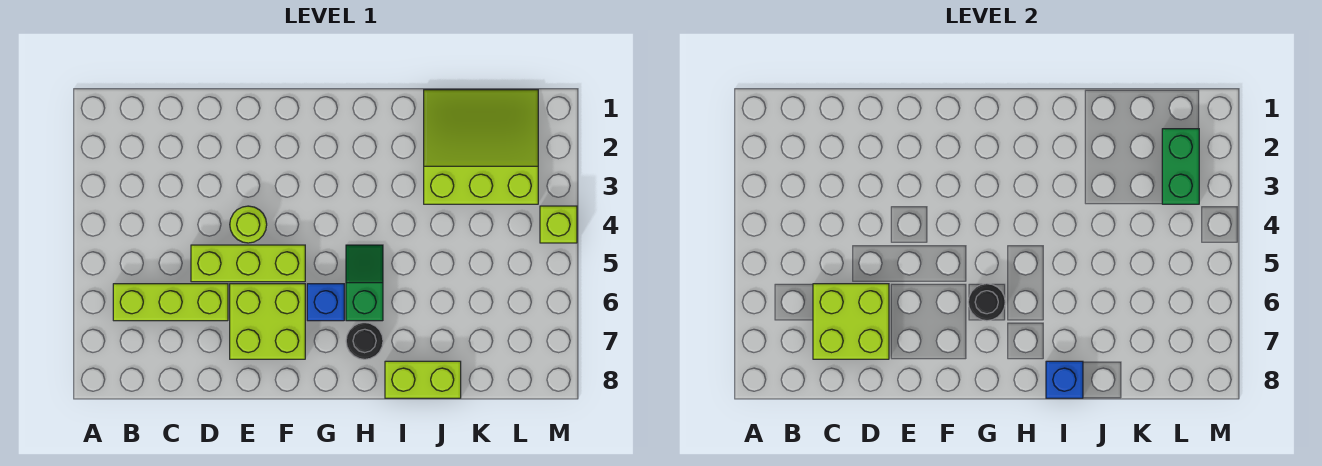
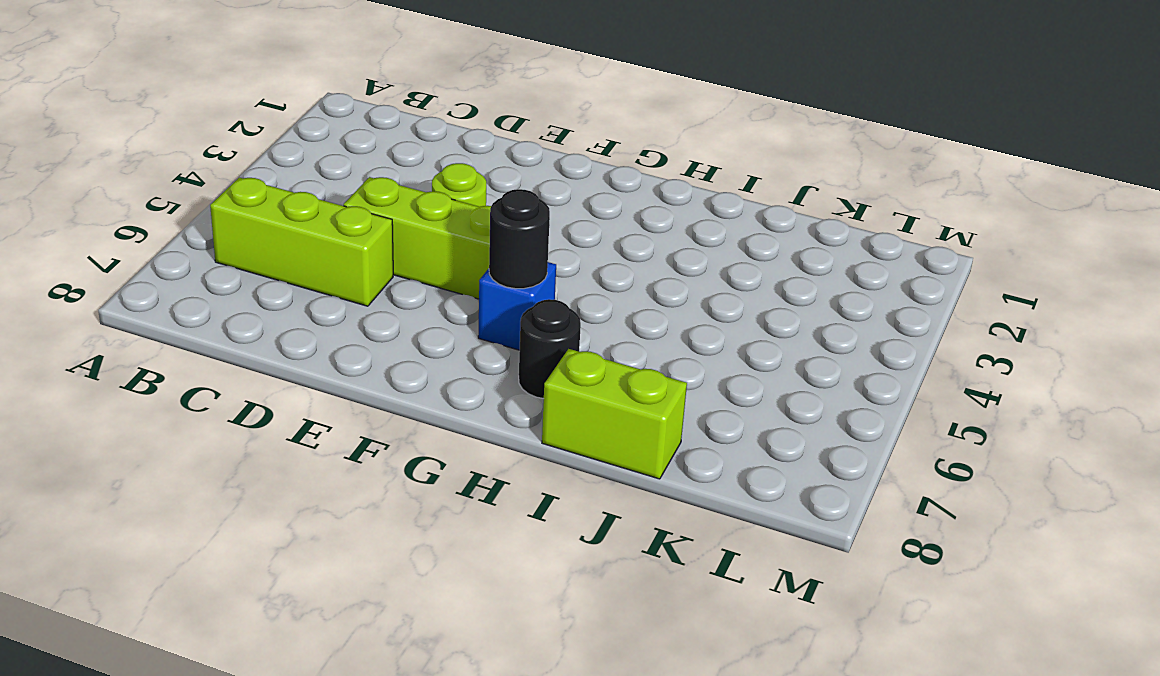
none -> lime 2x2 brick [230,284,305,359]
none -> green 1x2 slope [346,245,383,321]
none -> lime 3x3 slope [424,90,538,204]

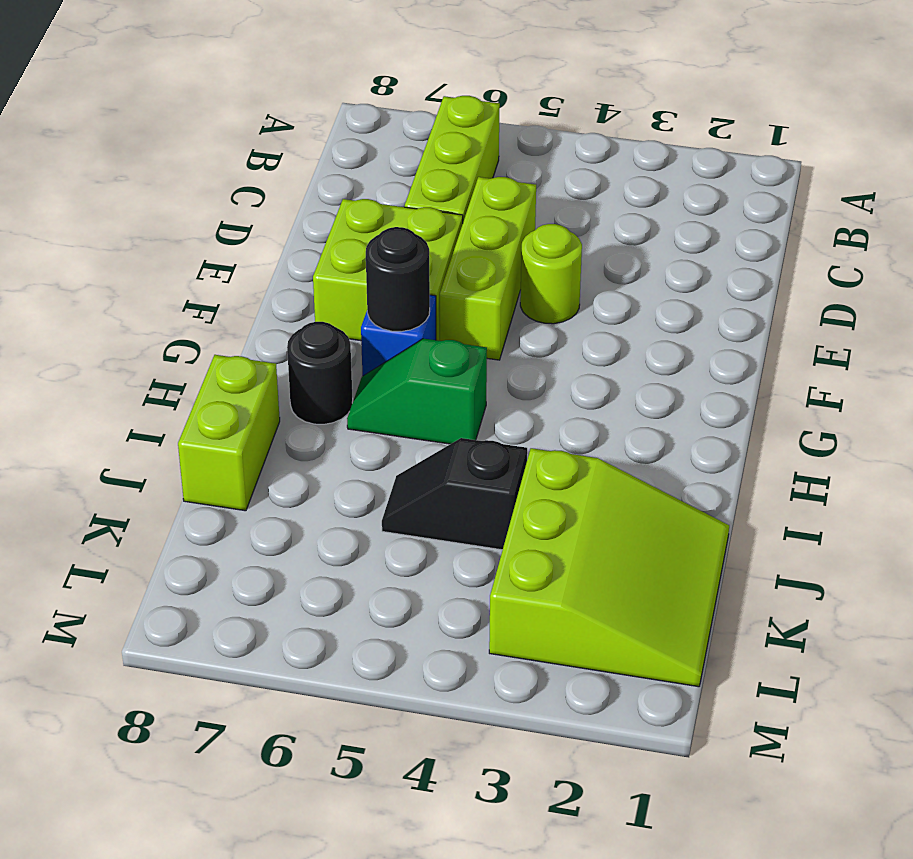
green 1x2 slope [347,339,487,444] -> green 1x2 slope turned to [346,245,383,321]
black 1x2 slope [382,438,527,550] -> none
none -> lime 1x1 brick [540,206,577,243]
none -> lime 2x2 brick [813,284,889,359]
none -> blue 1x1 brick [1046,361,1083,398]

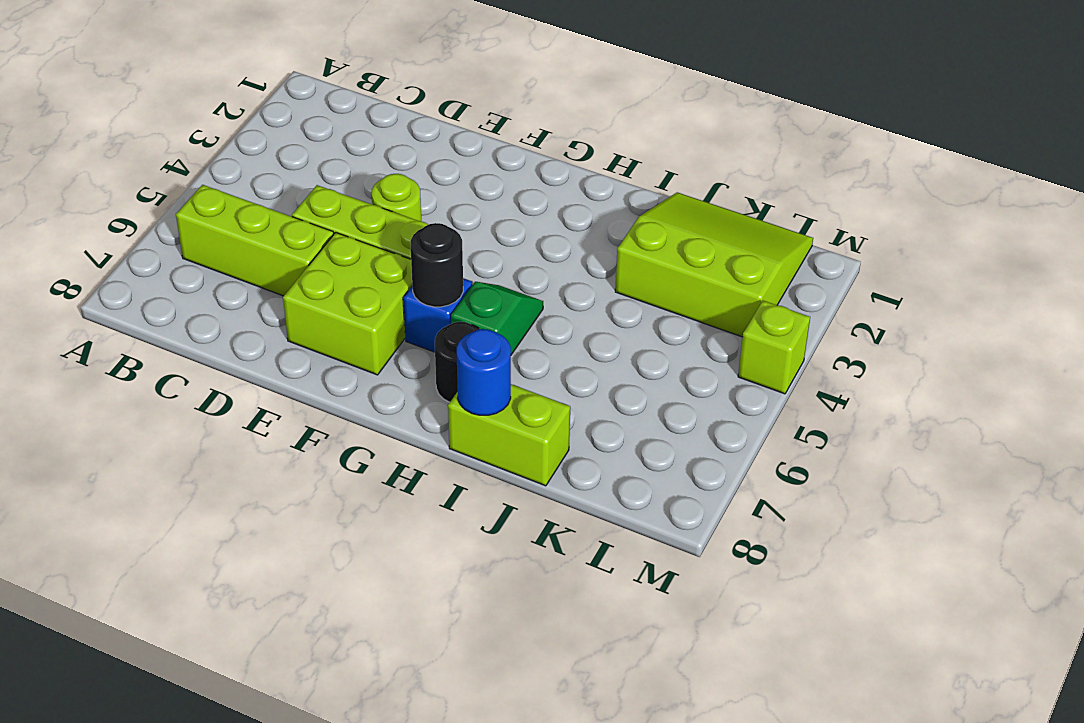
blue 1x1 round brick [457,329,511,415] -> blue 1x1 brick [1046,361,1083,398]
none -> lime 2x2 brick [813,284,889,359]
none -> green 1x2 brick [1162,129,1199,204]

